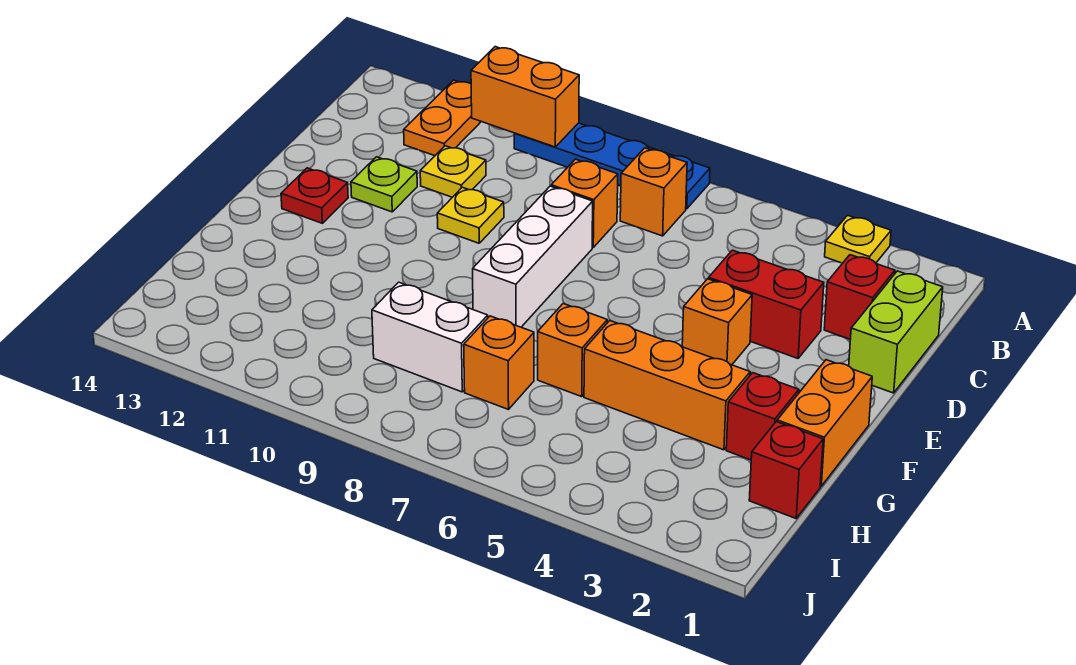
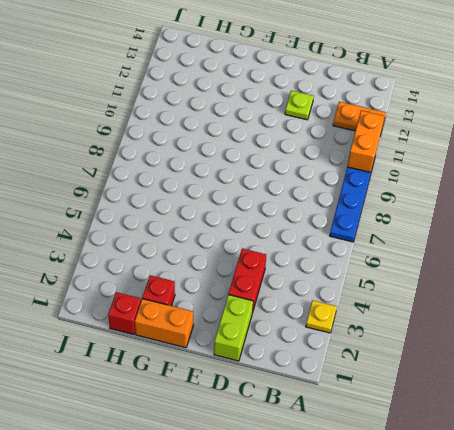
lime 1x2 brick [214,295,253,361] -> lime 1x2 brick turned to [849,271,943,393]
none -> orange 1x1 brick [620,148,687,236]
none -> red 1x1 brick [824,255,895,339]
none -> orange 1x1 brick [551,159,618,247]

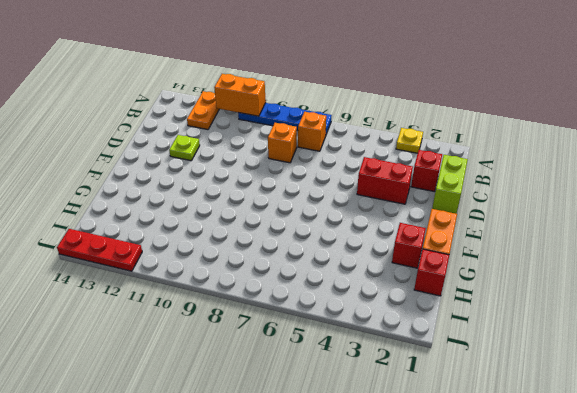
red 1x3 plate [57,229,142,271] -> none
none -> yellow 1x1 plate [420,146,486,197]
none -> white 1x3 brick [473,186,593,327]
none -> yellow 1x1 plate [437,187,504,243]

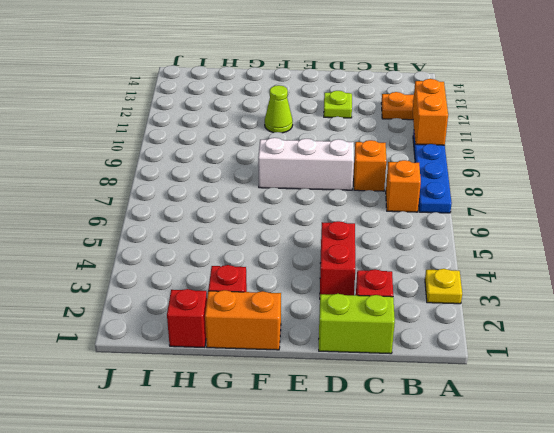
lime 1x1 cone [265,85,293,133] -> none
none -> yellow 1x1 plate [420,146,486,197]
none -> yellow 1x1 plate [437,187,504,243]
none -> orange 1x1 brick [682,279,752,365]

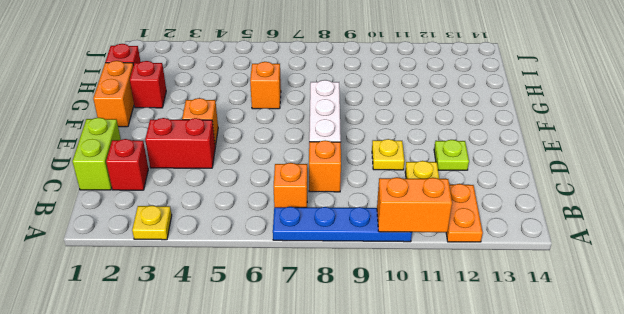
none -> red 1x1 plate [281,168,348,223]
none -> orange 1x3 brick [584,321,750,450]
none -> orange 1x1 brick [464,316,534,410]

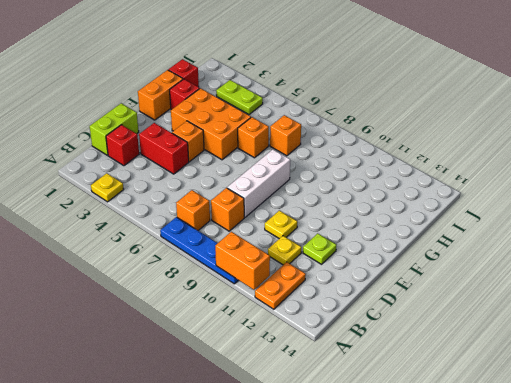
orange 2x3 brick [171,88,251,160] -> orange 1x3 brick [584,321,750,450]
lime 1x2 plate [216,80,263,114] -> none
none -> red 1x1 plate [281,168,348,223]
none -> white 1x2 brick [372,282,488,392]

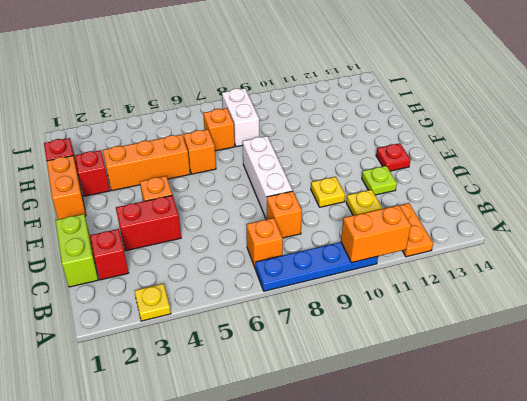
white 1x2 brick [222,88,259,147] -> white 1x2 brick turned to [372,282,488,392]

